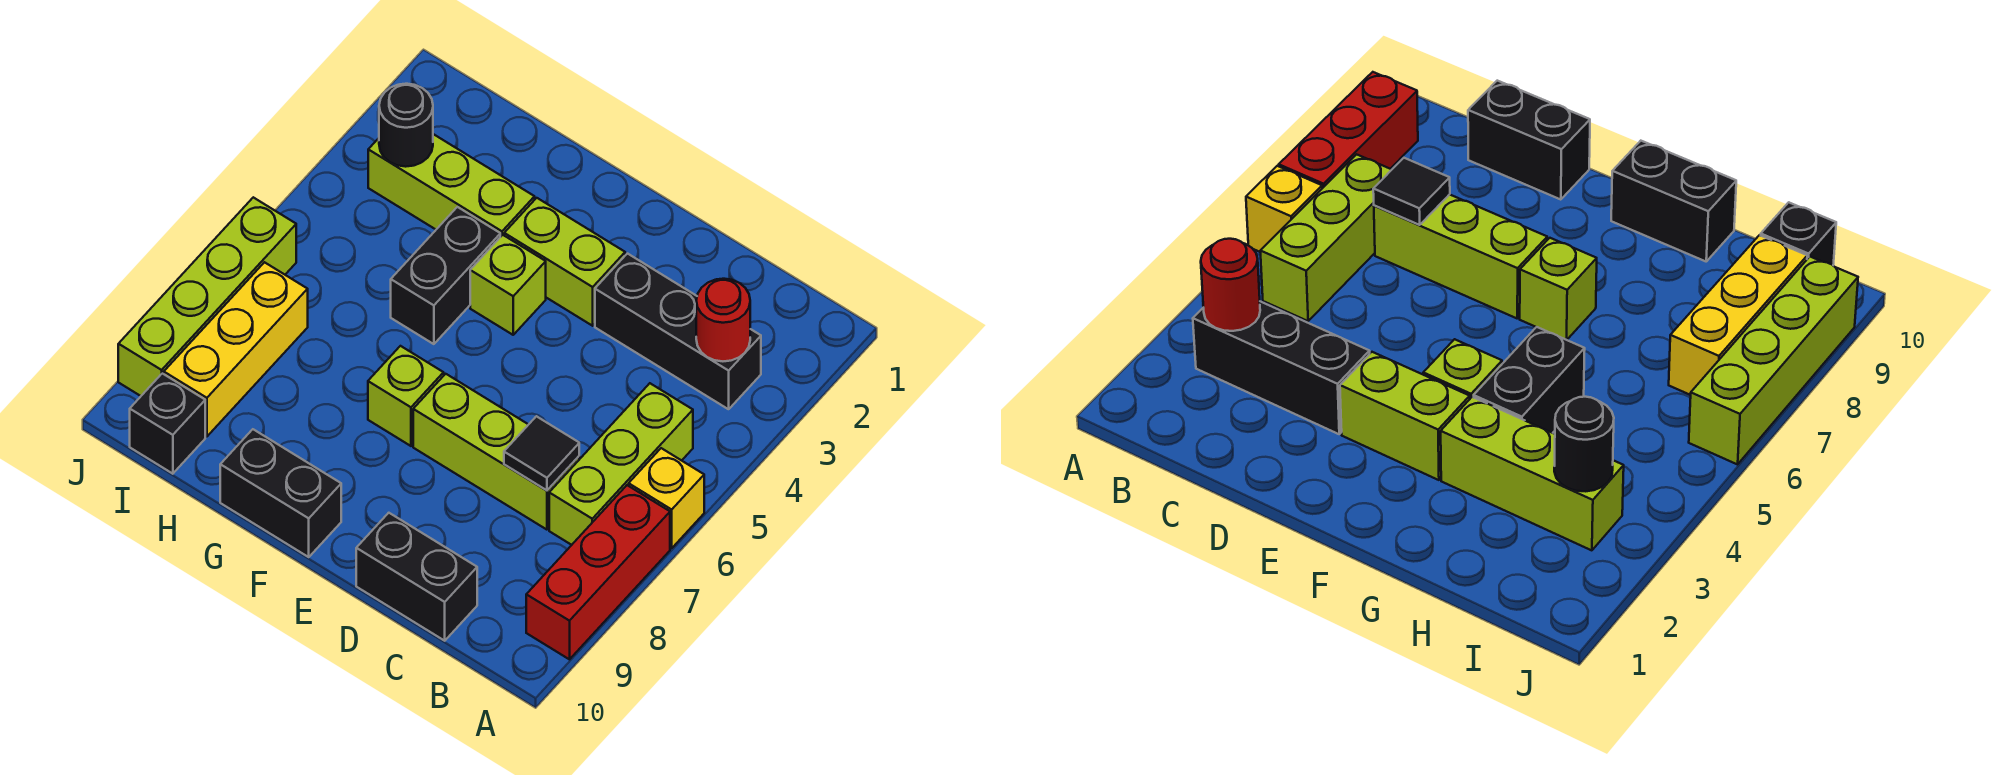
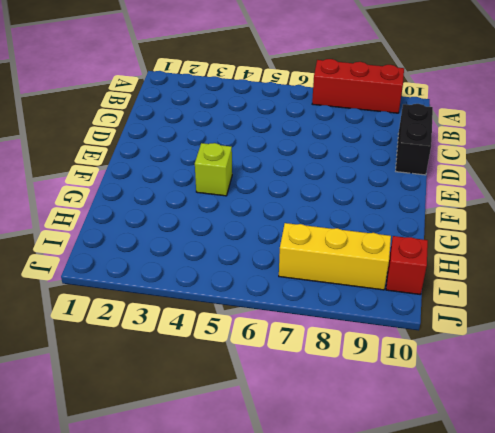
red 1x1 brick [386,236,428,295] -> black 1x1 brick [130,373,205,474]
none -> yellow 1x1 brick [629,448,704,548]
none -> black 1x3 brick [595,254,761,409]
none -> lime 1x3 brick [549,383,693,545]

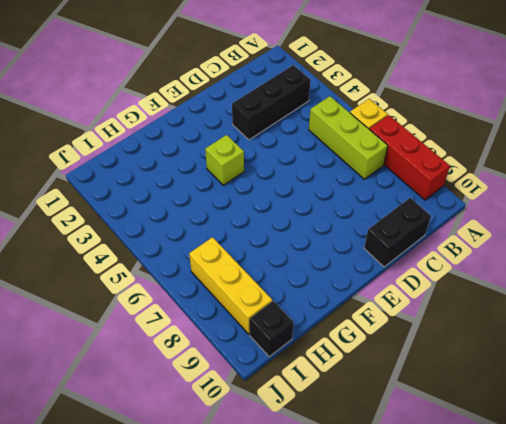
none -> lime 1x3 brick [413,374,579,530]
none -> lime 1x2 brick [504,198,625,326]
none -> lime 1x1 brick [368,346,444,446]

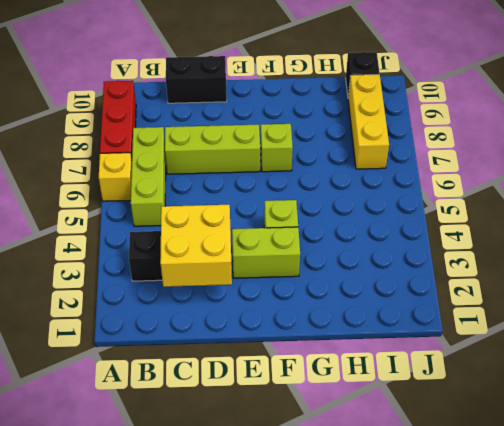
yellow 2x2 brick [160,205,232,287] -> none
none -> black 1x2 brick [220,429,341,557]
none -> lime 1x3 brick [368,134,535,237]
none -> black 1x2 brick [391,207,500,344]

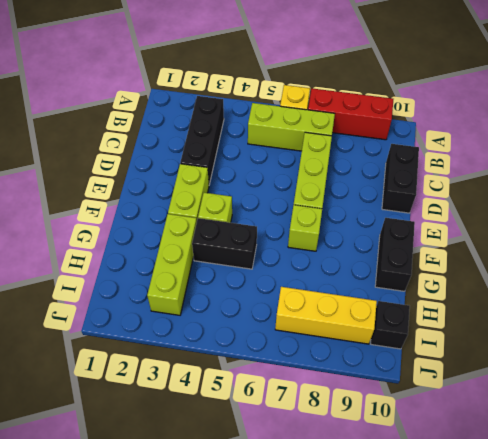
none -> lime 1x4 brick [118,197,296,396]
none -> red 1x1 round brick [696,279,750,361]
none -> black 1x1 tile [504,416,579,490]

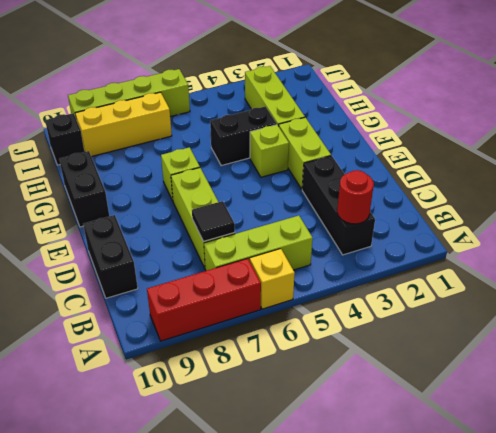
none -> black 1x1 round brick [379,84,433,167]

